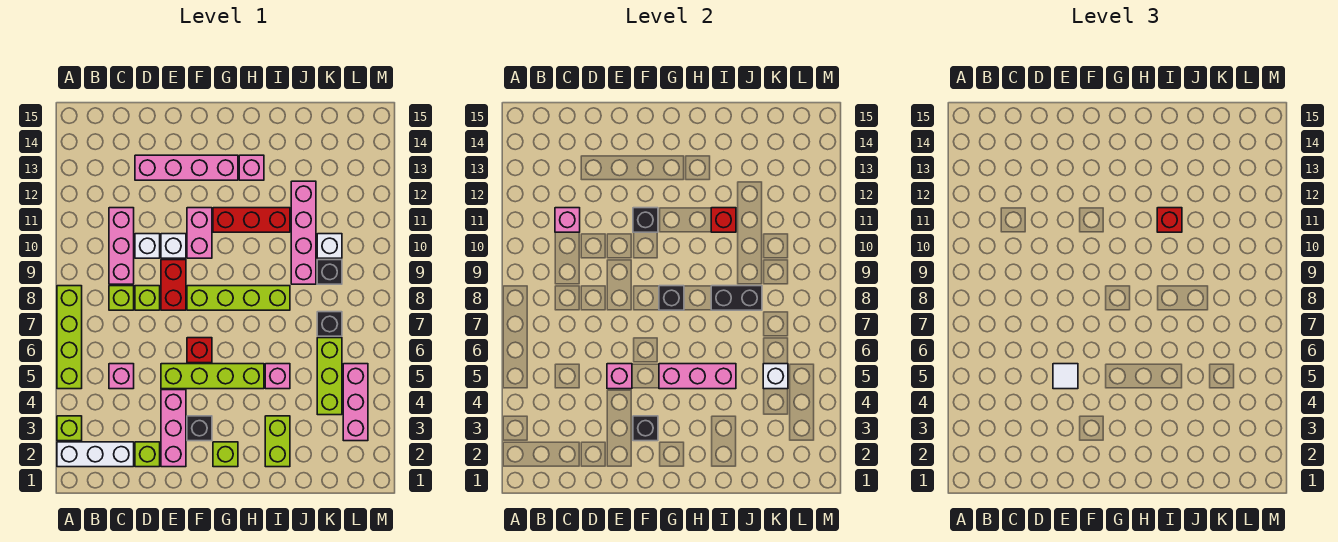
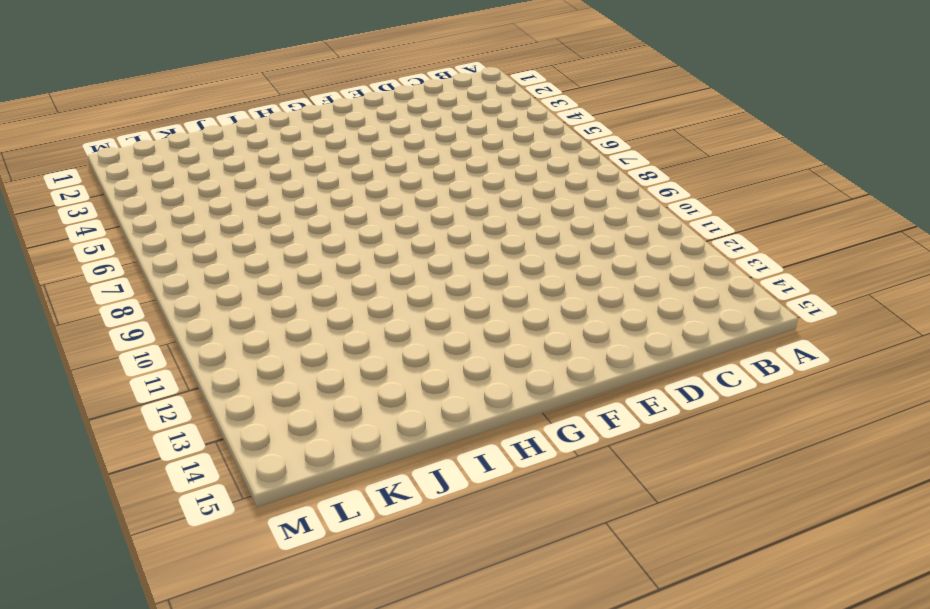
none -> white 1x3 brick [57,442,134,467]
none -> lime 1x1 brick [57,416,82,441]
none -> lime 1x4 brick [57,286,82,389]
none -> pink 1x1 brick [109,364,134,389]

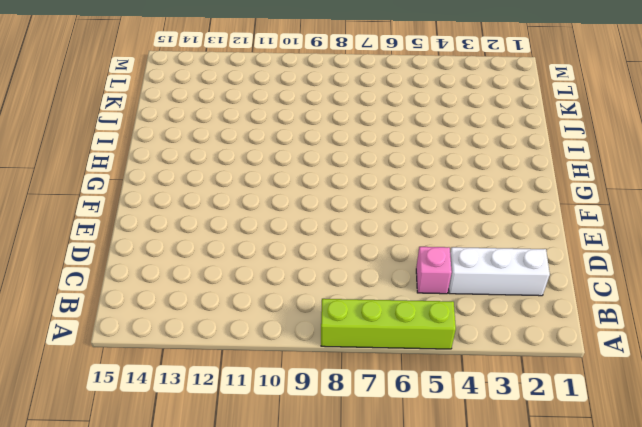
white 1x3 brick [449,247,550,296] -> white 1x3 brick turned to [57,442,134,467]
none -> lime 1x1 brick [57,416,82,441]
none -> lime 1x1 brick [109,286,134,310]
none -> pink 1x3 brick [109,208,134,284]
none -> lime 1x1 brick [135,442,160,467]

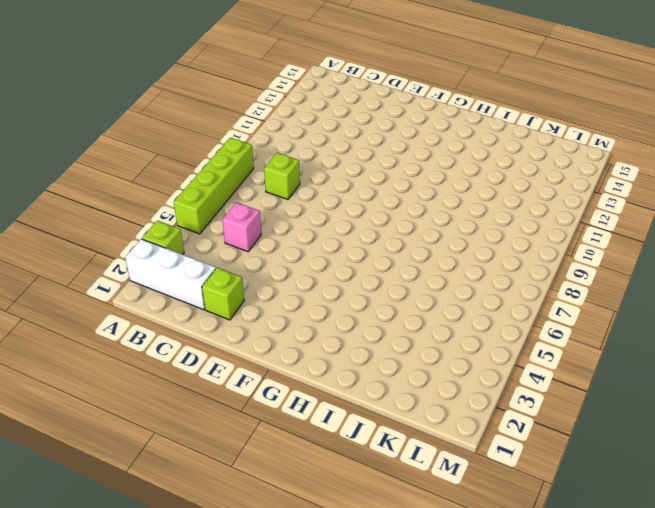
none -> pink 1x3 brick [109,208,134,284]
none -> lime 1x1 brick [135,286,160,310]
none -> white 1x1 brick [135,234,160,258]
none -> pink 1x4 brick [135,155,238,180]

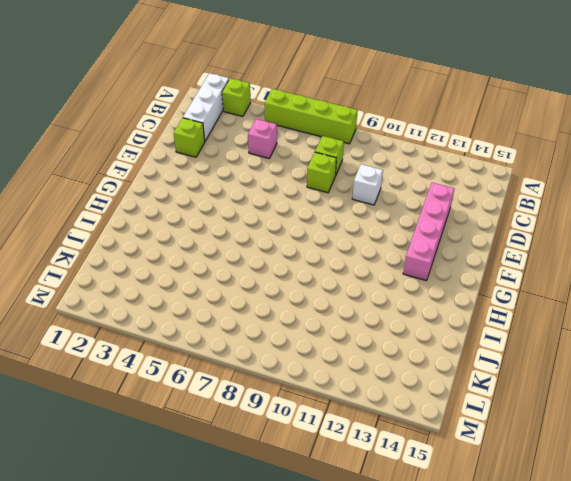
none -> pink 1x3 brick [109,208,134,284]
none -> pink 1x3 brick [161,390,186,467]
none -> lime 1x4 brick [161,364,264,389]
none -> red 1x2 brick [161,260,186,310]

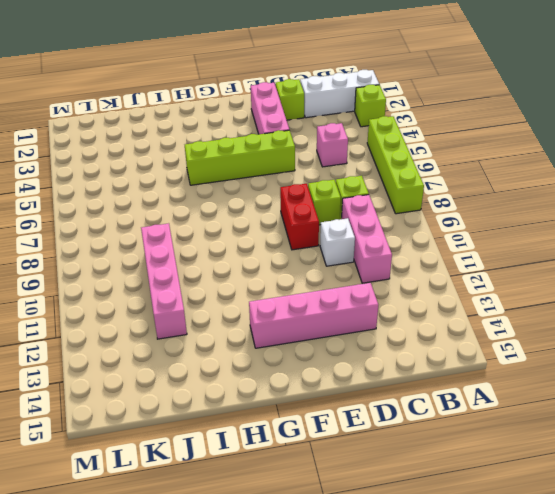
none -> white 1x1 brick [161,234,186,258]
none -> black 1x1 brick [187,416,212,441]
none -> red 1x1 brick [187,338,212,363]
none -> lime 1x4 brick [187,286,290,310]

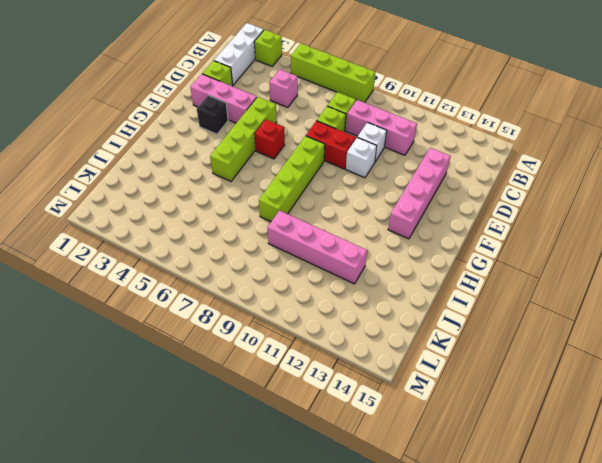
none -> pink 1x2 brick [187,208,212,258]
none -> lime 1x1 brick [213,442,238,467]
none -> red 1x3 brick [213,208,290,232]
none -> pink 1x1 brick [239,155,264,180]

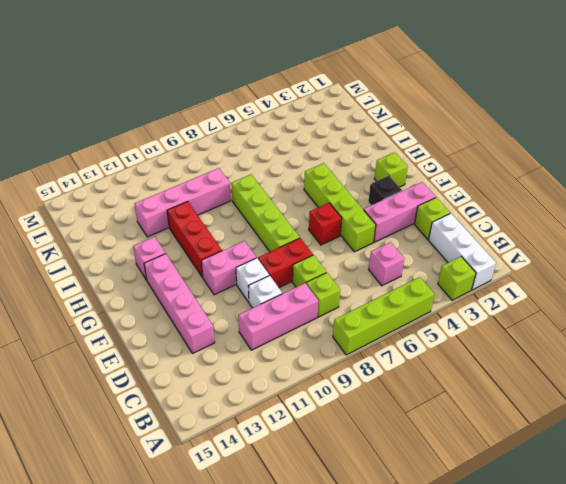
none -> lime 1x2 brick [265,416,290,467]
none -> pink 1x1 brick [265,364,290,389]
none -> lime 1x3 brick [317,338,342,415]
none -> black 1x1 brick [317,312,342,336]

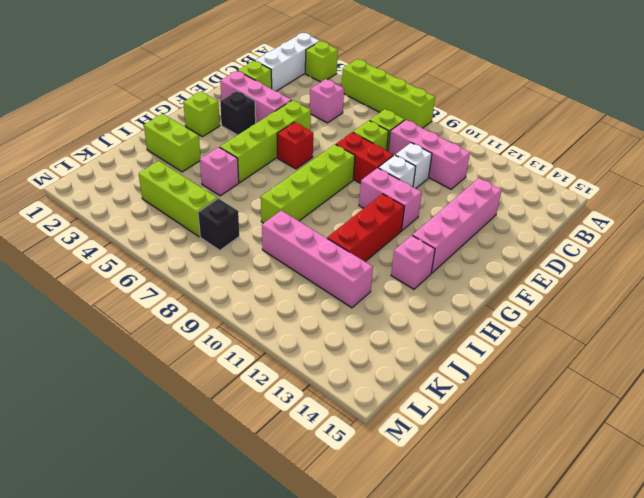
none -> black 1x1 brick [317,260,342,284]
none -> white 1x1 brick [317,234,342,258]
none -> pink 1x3 brick [343,364,368,441]
none -> pink 1x1 brick [555,208,580,232]

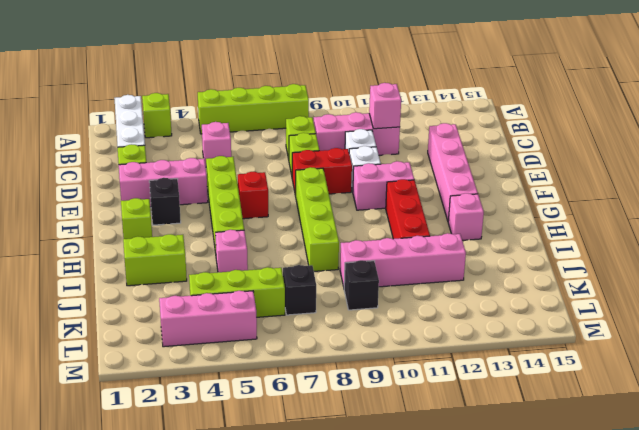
none -> white 1x1 brick [317,234,342,258]
none -> pink 1x1 brick [607,364,632,389]
none -> black 1x1 brick [633,416,658,441]
none -> black 1x1 brick [633,208,658,232]

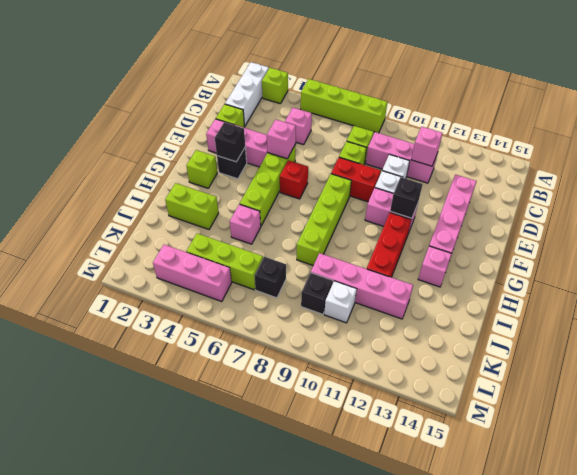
none -> pink 1x3 brick [659,364,736,389]
none -> black 1x1 brick [659,286,684,310]
none -> black 1x2 brick [711,286,762,310]
none -> red 1x1 brick [711,208,736,232]

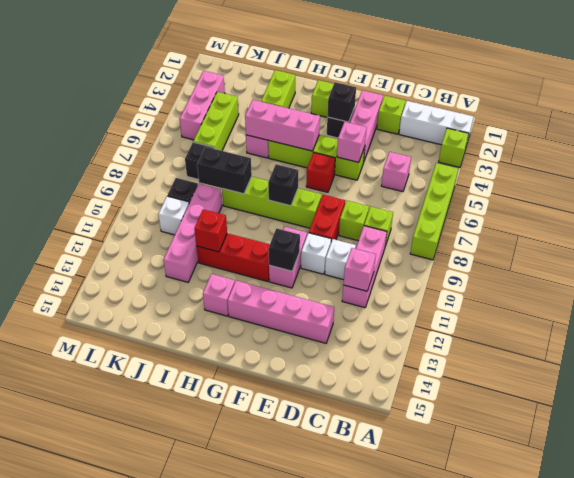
none -> white 1x1 brick [763,364,788,389]
none -> white 1x1 tile [1053,364,1078,389]
none -> red 1x1 brick [1157,208,1182,232]

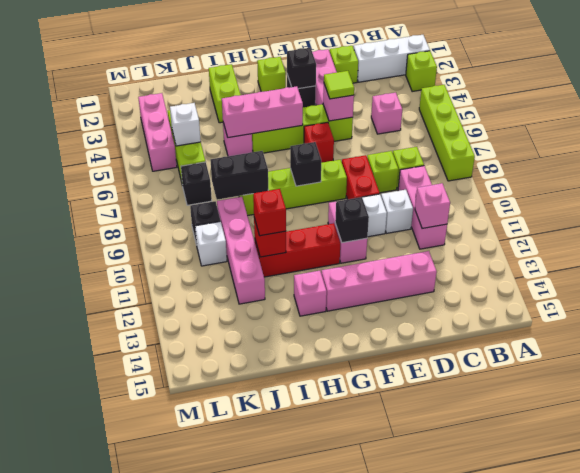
lime 1x1 tile [324,71,354,99] -> white 1x1 tile [1053,364,1078,389]

